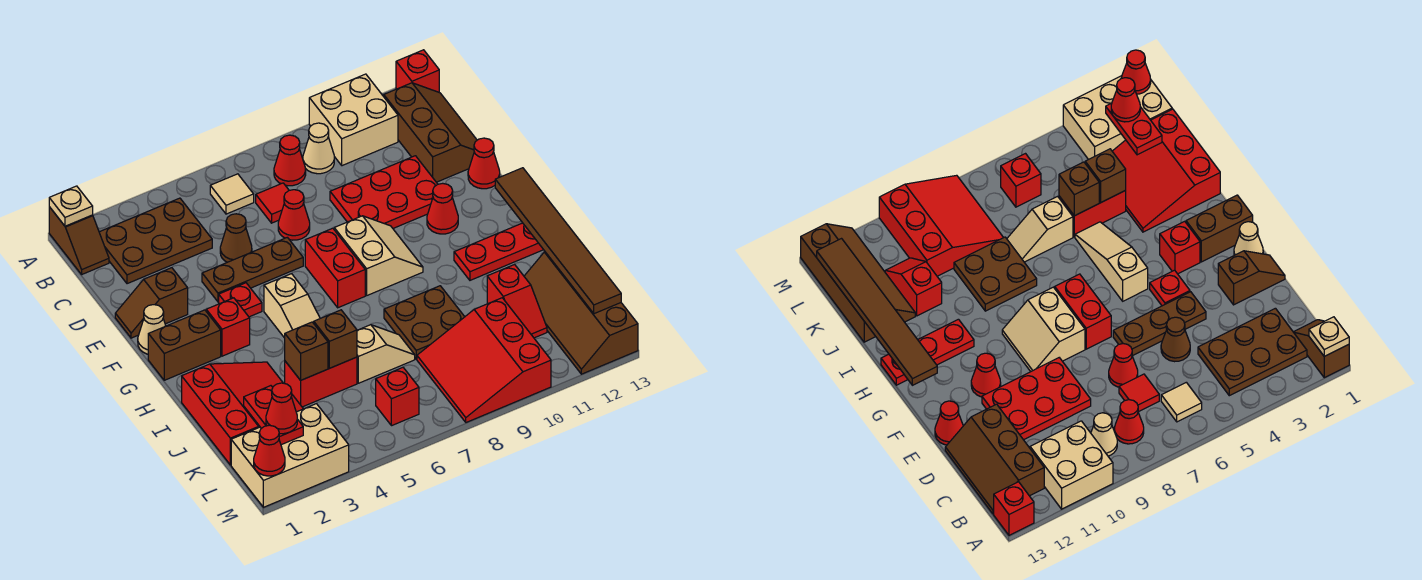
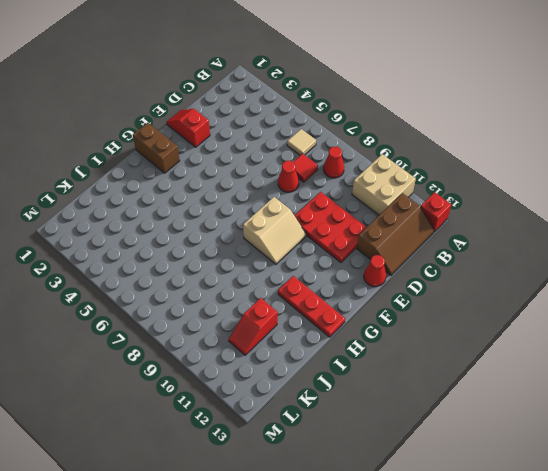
red 1x2 slope [166,109,210,147] -> brown 1x2 slope [115,268,188,338]
none -> brown 1x2 slope [49,207,109,274]
none -> brown 2x3 plate [99,198,212,284]
none -> tan 1x1 cone [303,123,334,174]
none -> brown 1x1 cone [220,214,252,262]

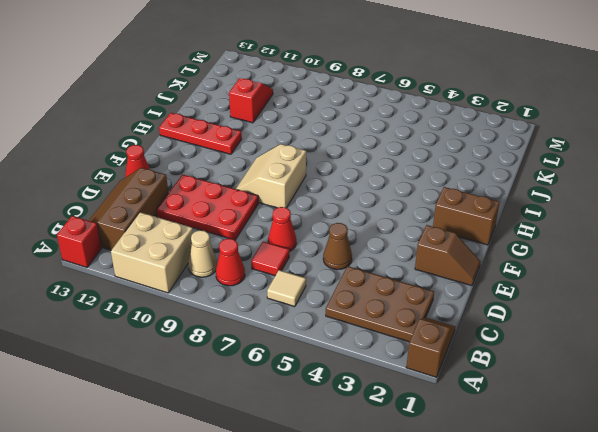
none -> brown 1x3 plate [202,237,303,302]
none -> tan 1x1 cone [138,305,166,354]
none -> red 1x1 plate [219,283,262,317]
none -> red 1x2 brick [305,228,365,308]

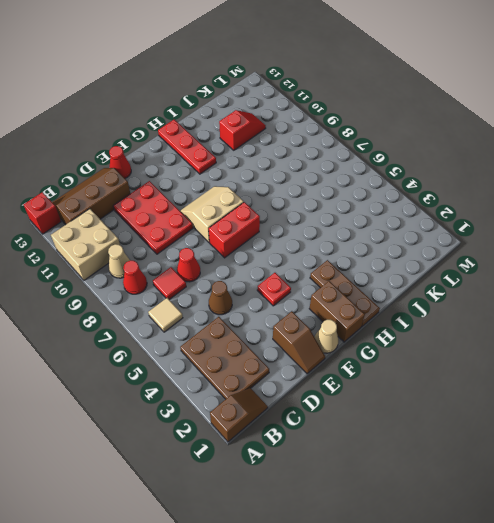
brown 1x3 plate [310,260,380,327] -> brown 1x3 plate moved to [202,237,303,302]
none -> red 1x1 cone [427,183,458,234]
none -> red 1x1 brick [206,298,250,356]
none -> tan 1x3 slope [264,274,320,338]
none -> red 3x3 slope [182,362,303,465]

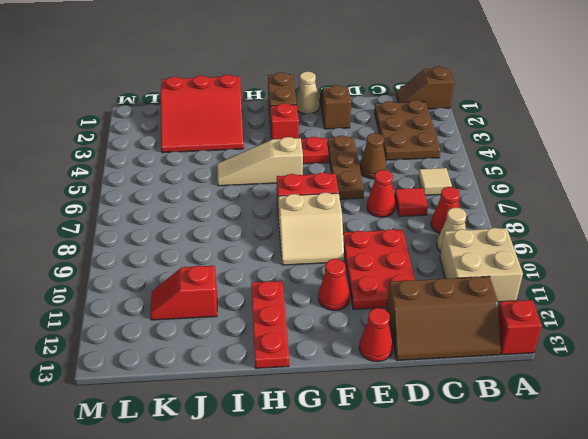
none -> brown 2x2 plate [384,286,465,359]
none -> red 1x2 brick [285,357,357,407]
none -> tan 1x2 slope [357,325,415,383]
none -> brown 2x4 slope [524,252,638,374]

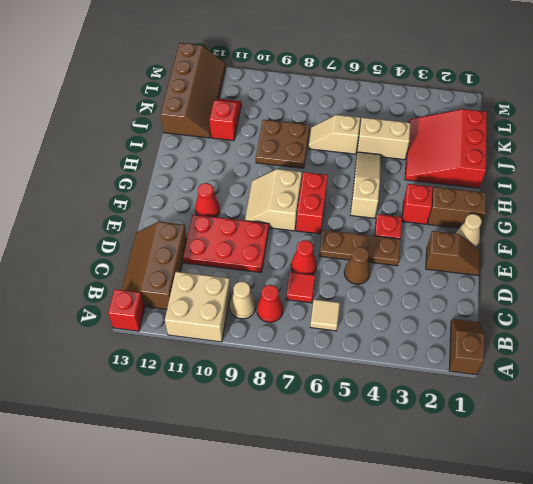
tan 1x2 brick [357,118,411,160] -> red 1x2 brick [285,357,357,407]
none -> brown 2x3 plate [99,198,212,284]
none -> red 1x1 cone [468,138,500,189]
none -> red 1x3 plate [454,223,543,280]
none -> red 3x3 slope [417,298,551,422]

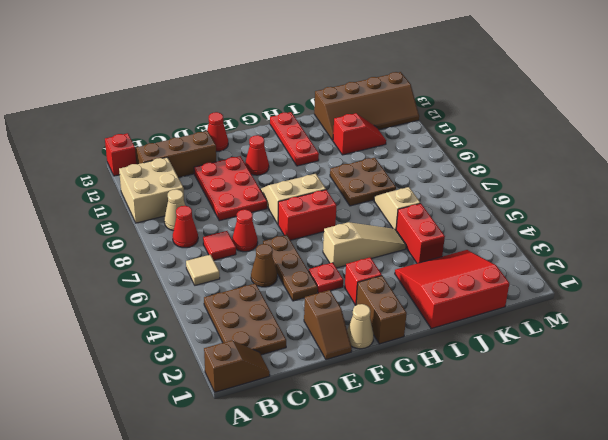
none -> red 3x3 slope [417,298,551,422]
none -> tan 2x3 brick [231,404,349,507]
none -> red 1x1 brick [376,367,419,426]
none -> tan 1x1 plate [49,186,93,226]

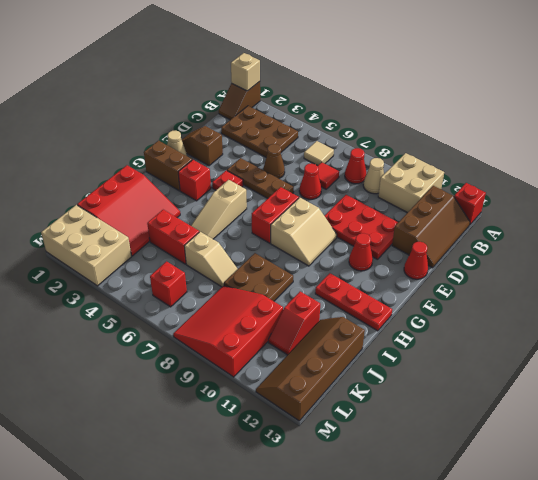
tan 1x1 brick [231,53,260,91] -> tan 1x1 plate [49,186,93,226]
none -> brown 1x6 tile [495,168,621,314]
none -> brown 1x1 brick [285,322,328,380]
none -> brown 1x1 brick [314,310,357,368]
none -> red 1x2 plate [244,386,303,445]

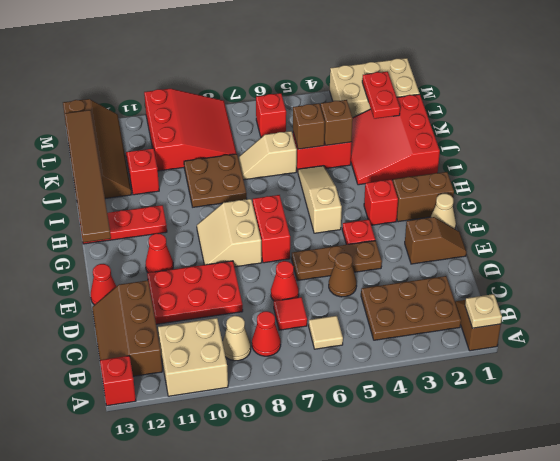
none -> red 1x1 cone [254,425,285,476]
none -> red 1x1 cone [266,383,297,434]

